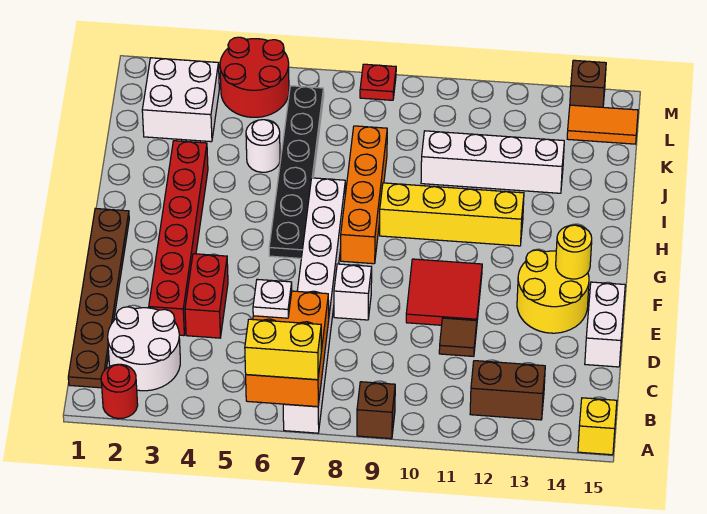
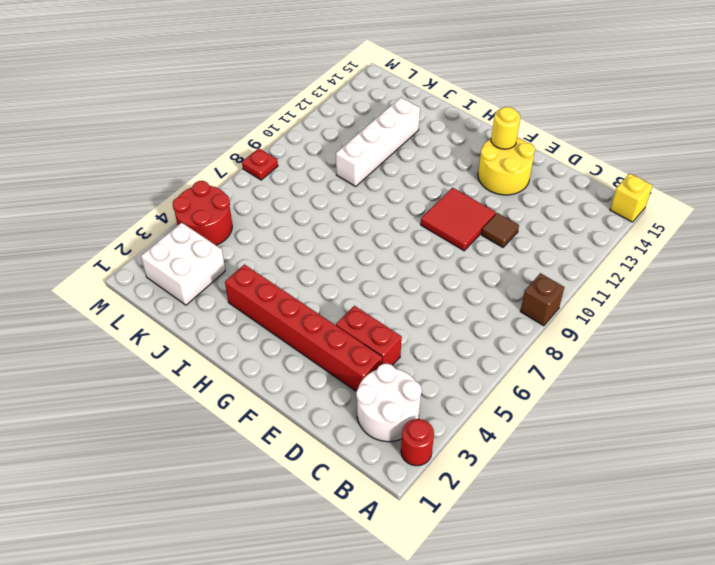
none -> white 1x8 brick [283,178,345,433]
none -> brown 1x6 plate [68,208,129,388]
none -> brown 1x2 brick [470,361,545,420]

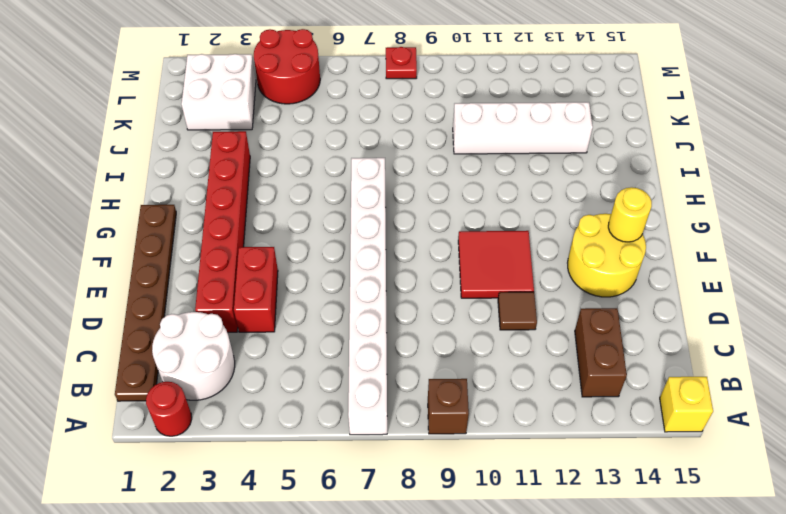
brown 1x2 brick [575,308,627,397] -> brown 1x2 brick turned to [470,361,545,420]
none -> white 1x2 brick [585,282,625,367]
none -> white 1x1 brick [334,264,372,320]
none -> black 1x6 plate [269,86,324,258]

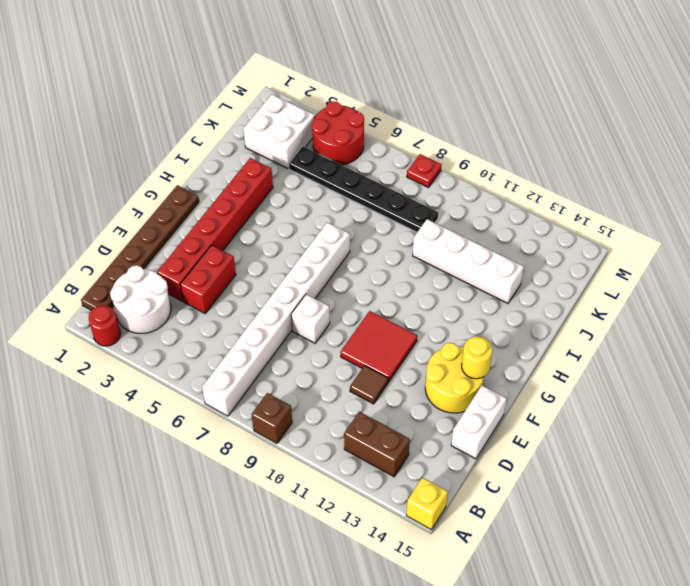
black 1x6 plate [289,146,438,232] -> black 1x6 plate turned to [269,86,324,258]
none -> orange 1x4 brick [341,126,387,264]
none -> yellow 1x4 brick [380,183,524,246]
none -> white 1x1 round brick [246,120,280,172]

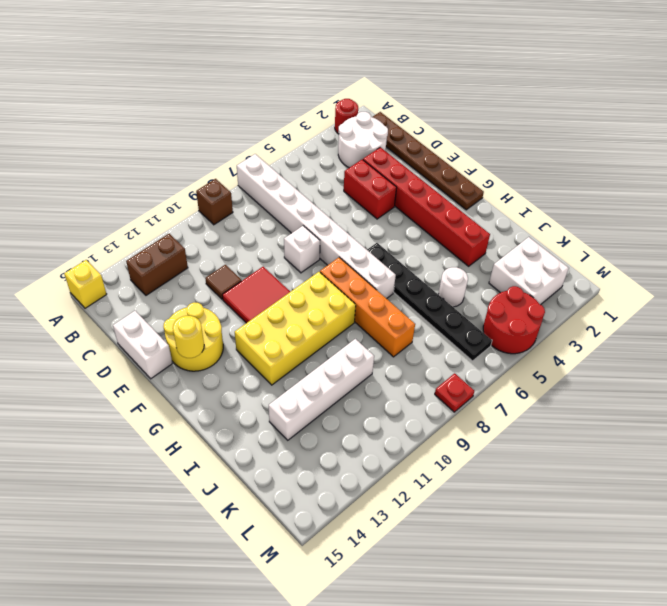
yellow 2x4 brick [235,272,356,385] -> yellow 1x4 brick [380,183,524,246]
none -> orange 1x2 tile [567,105,638,144]
none -> brown 1x1 brick [570,60,606,107]
none -> orange 2x3 brick [246,291,329,407]

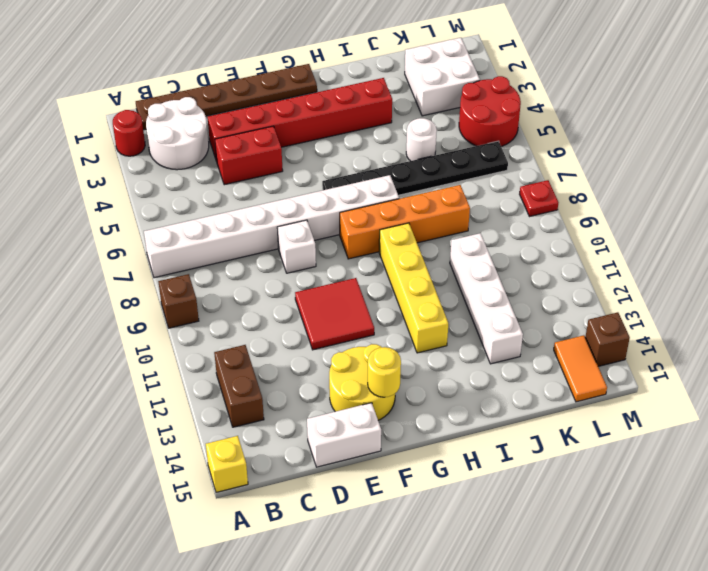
none -> brown 1x1 tile [439,318,477,356]
none -> orange 2x3 brick [246,291,329,407]
none -> yellow 1x2 brick [245,319,321,380]

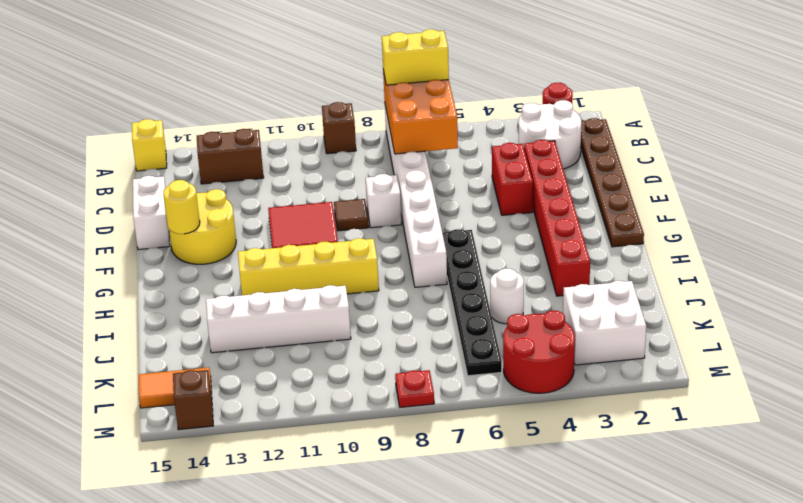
brown 1x1 tile [334,199,369,231] -> brown 1x1 tile moved to [439,318,477,356]
none -> orange 1x4 brick [341,126,387,264]
none -> white 1x1 plate [253,279,292,318]

